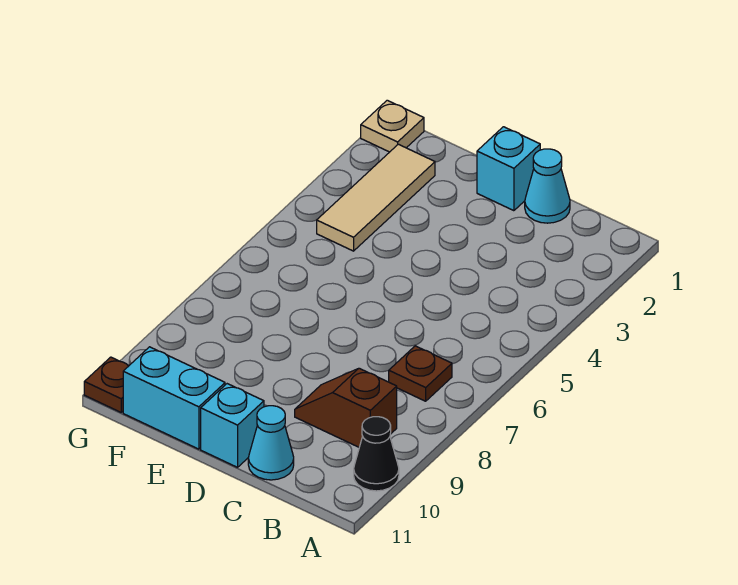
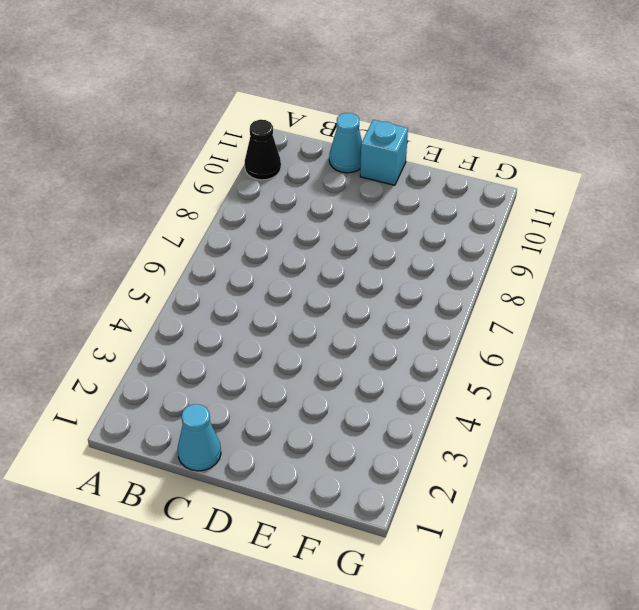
none -> brown 1x1 plate [389,346,452,401]
none -> brown 1x2 slope [295,368,397,447]

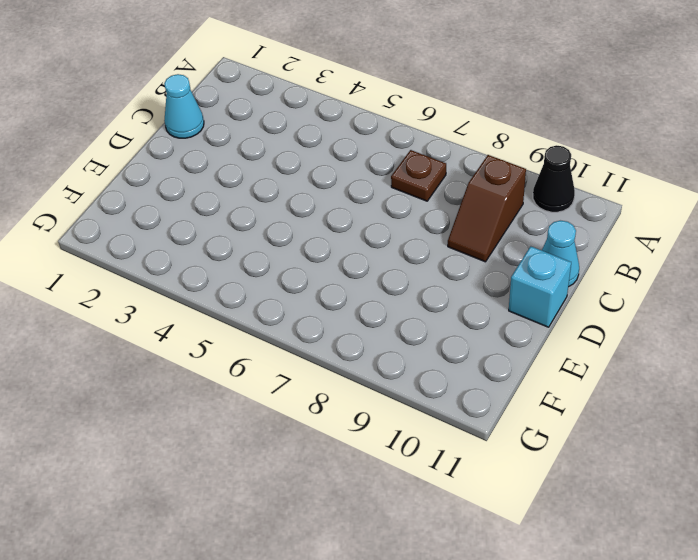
none -> cyan 1x1 brick [477,127,540,211]
none -> cyan 1x2 brick [123,347,225,449]

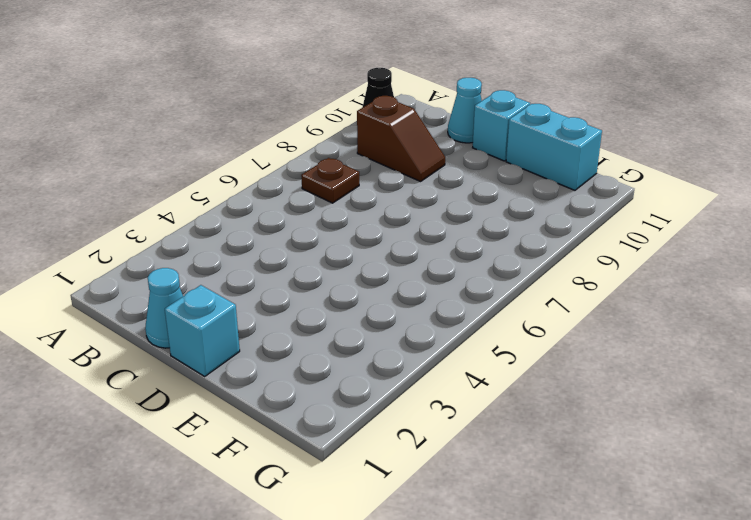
none -> tan 1x3 tile [317,144,435,251]
none -> tan 1x1 plate [361,100,424,152]

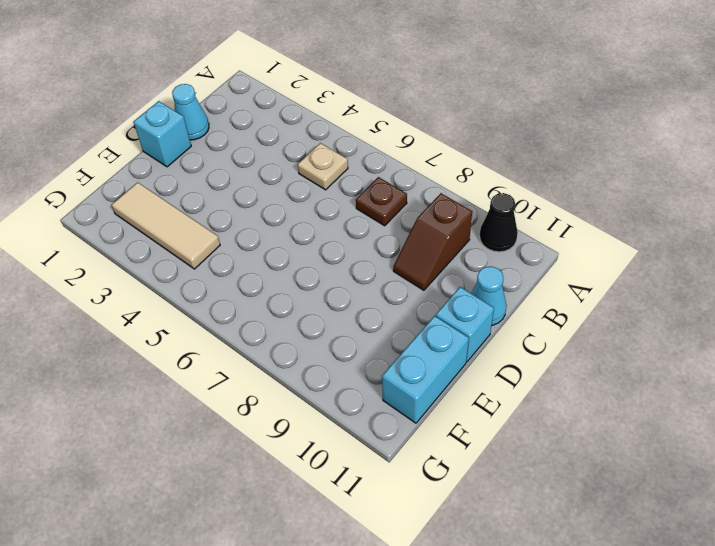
tan 1x1 plate [298,143,348,190] -> tan 1x1 plate moved to [361,100,424,152]
none -> brown 1x1 plate [84,357,129,412]

